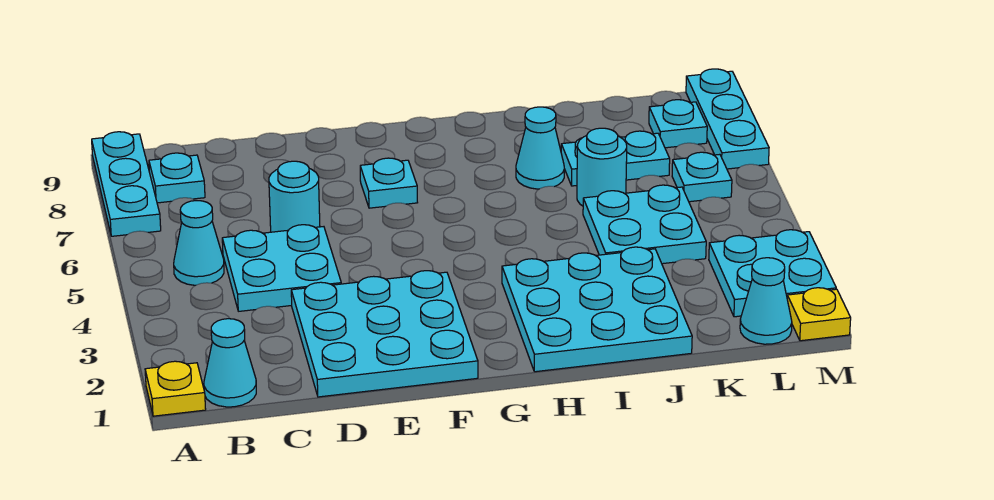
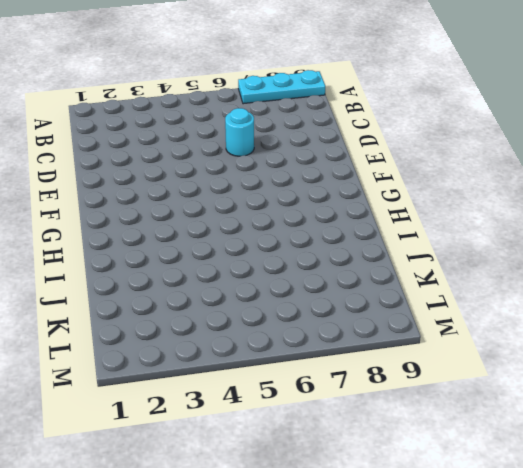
none -> yellow 1x1 plate [145,361,206,416]
none -> cyan 1x1 cone [204,319,256,407]
none -> cyan 1x1 cone [174,201,224,285]

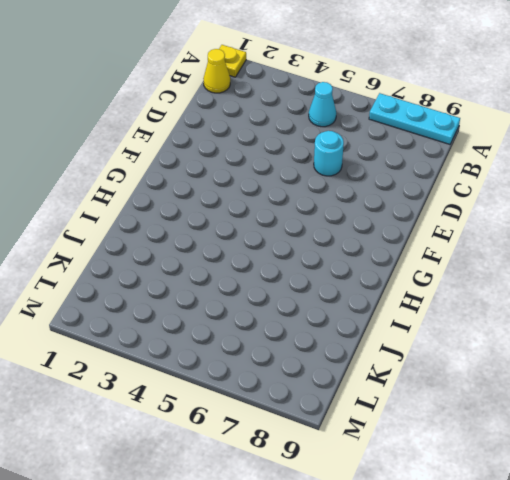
yellow 1x1 cone [203,49,230,93] -> cyan 1x1 cone [204,319,256,407]
none -> cyan 1x1 plate [149,153,205,203]
none -> cyan 2x2 plate [222,225,341,311]
none -> cyan 3x3 plate [291,271,478,397]

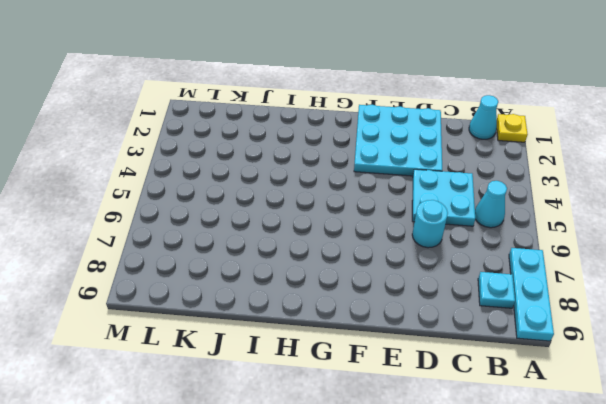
none -> cyan 1x1 plate [360,158,418,208]
none -> cyan 3x3 plate [502,247,692,372]
none -> cyan 1x1 cone [516,107,564,189]

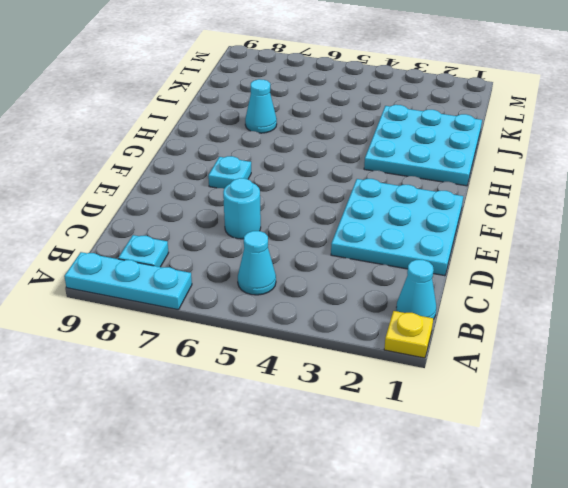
none -> cyan 2x2 plate [222,225,341,311]
none -> cyan 2x2 plate [583,185,706,264]
none -> cyan 1x1 round brick [577,128,627,206]

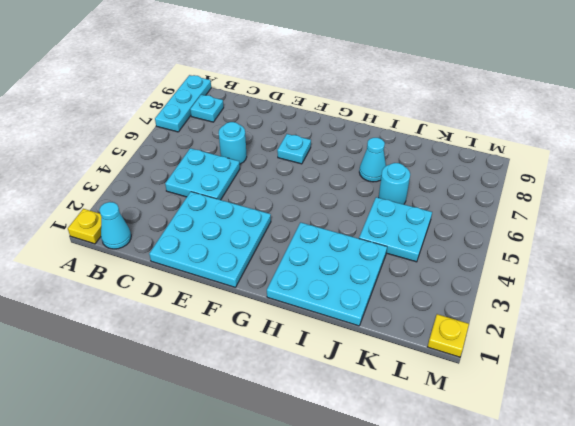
none -> cyan 1x1 cone [174,201,224,285]
none -> cyan 1x2 plate [561,131,670,186]
none -> cyan 1x1 cone [740,258,792,344]

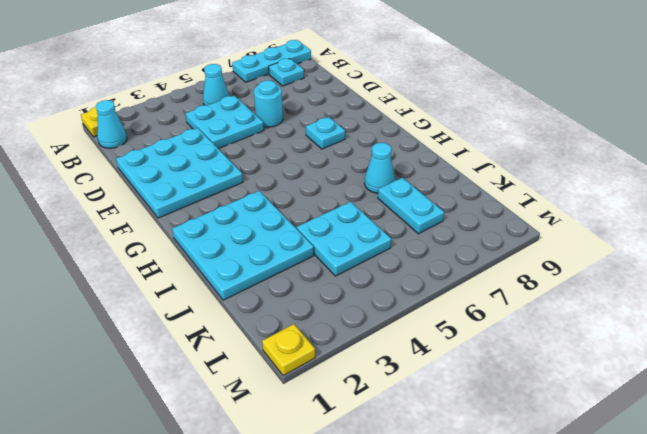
none -> cyan 1x1 round brick [577,128,627,206]
none -> cyan 1x1 cone [740,258,792,344]
none -> cyan 2x2 plate [709,230,836,317]

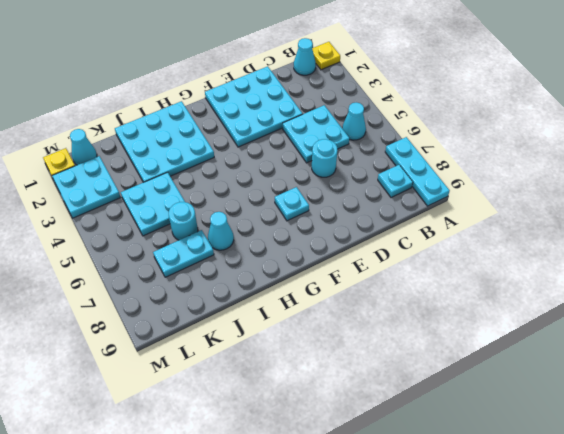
none -> cyan 1x1 plate [672,152,732,202]
none -> cyan 1x1 plate [649,100,707,148]
none -> cyan 1x3 plate [686,69,769,169]

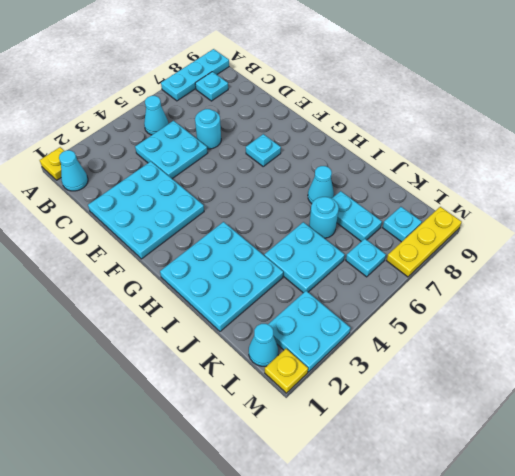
yellow 1x3 plate [386,207,462,277] -> cyan 1x3 plate [686,69,769,169]

